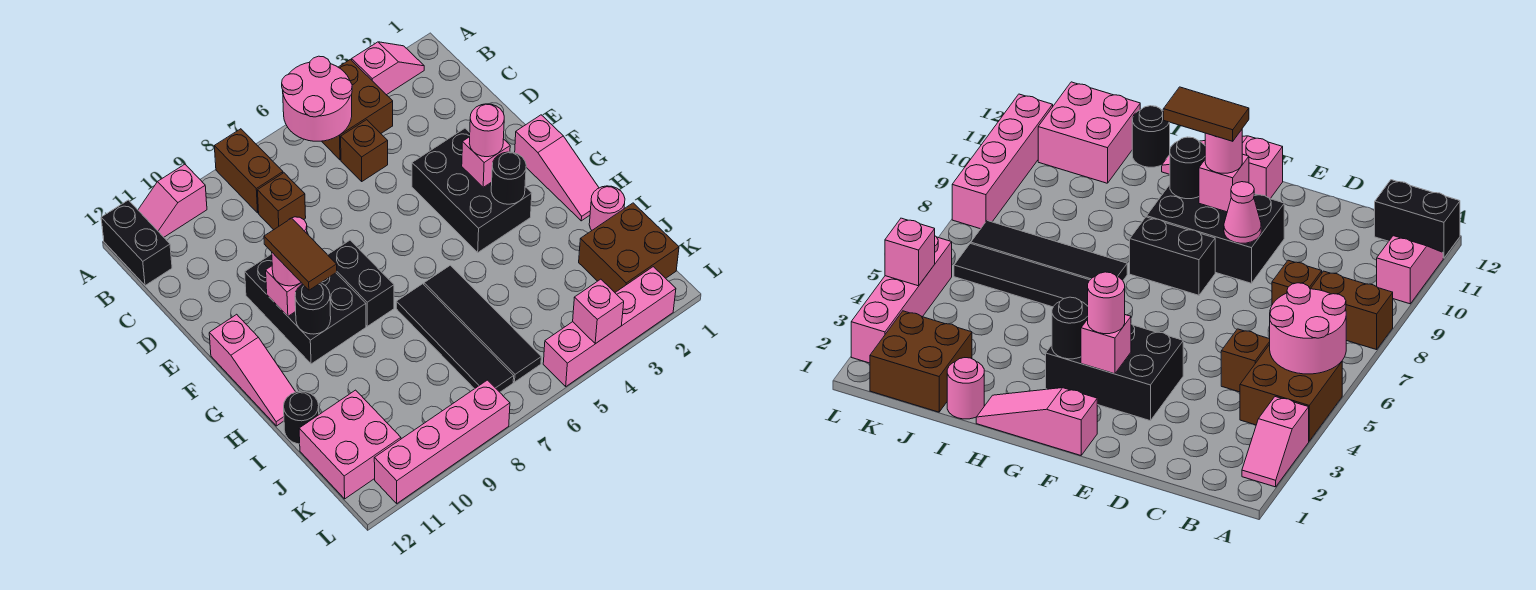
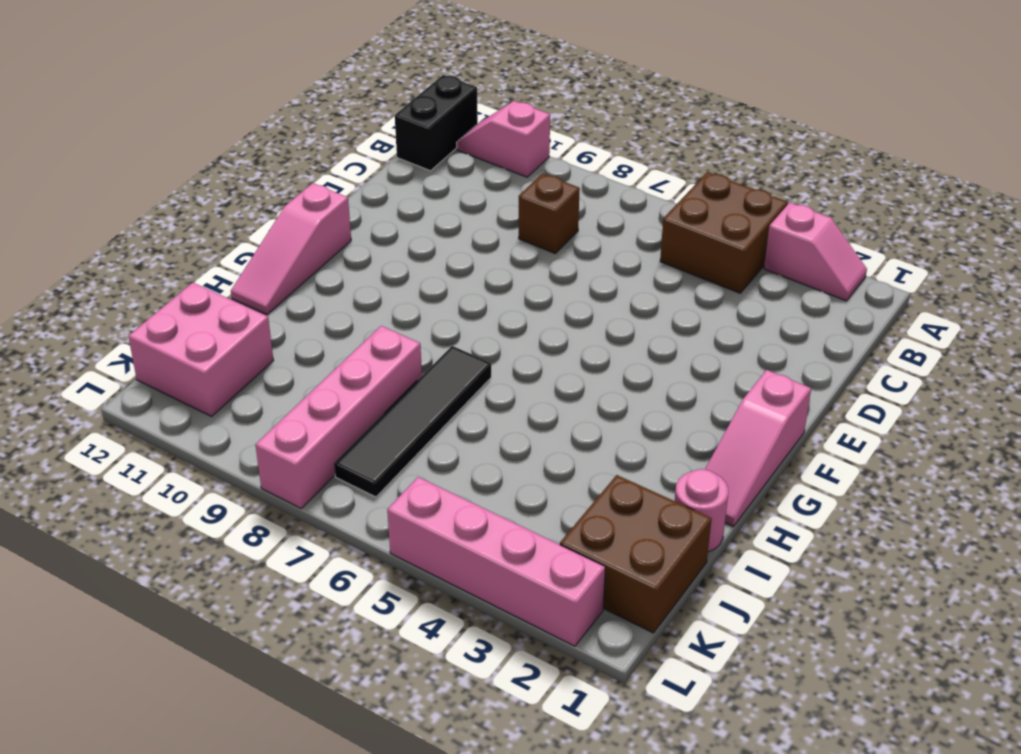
pink 1x4 brick [255,326,422,508] -> pink 1x4 brick turned to [374,380,510,503]
none -> brown 1x2 brick [214,129,283,213]
none -> brown 1x1 brick [341,120,388,181]
none -> black 2x3 brick [412,128,532,252]
none -> black 2x3 brick [245,254,366,364]

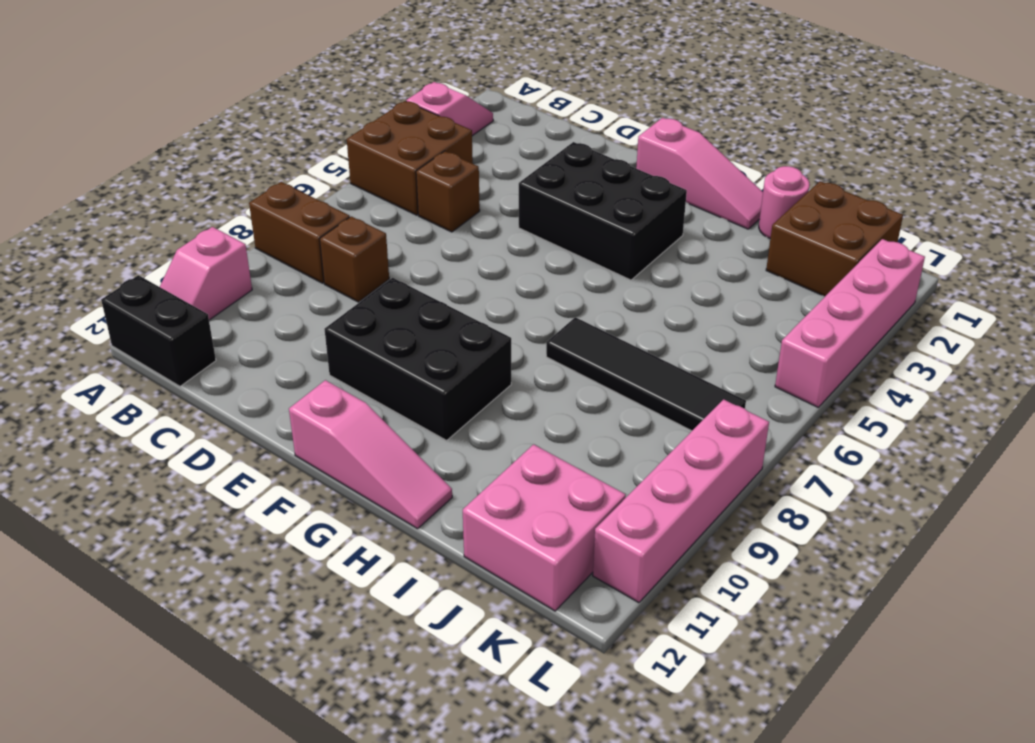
none -> black 1x2 brick [328,240,394,326]
none -> black 1x4 tile [424,265,541,382]
none -> black 1x1 round brick [284,391,319,444]
none -> pink 2x2 round brick [282,56,352,141]

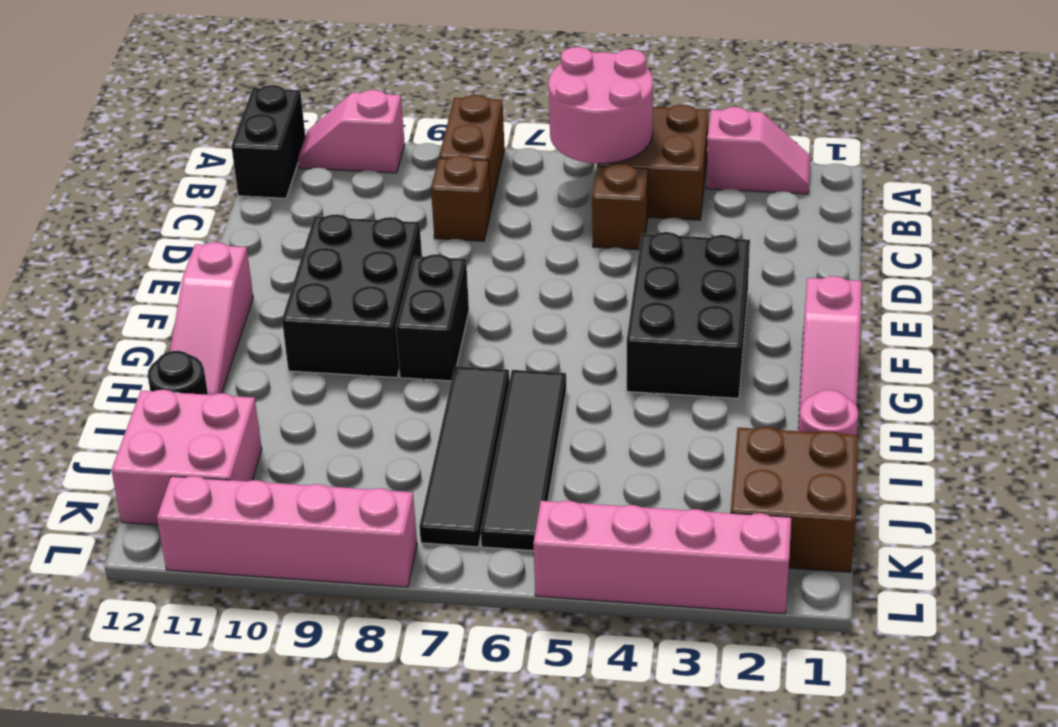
none -> pink 1x1 cone [1224,182,1261,243]
none -> pink 1x1 brick [462,137,510,187]
none -> pink 1x1 brick [266,266,302,316]
none -> black 1x1 round brick [491,152,526,204]

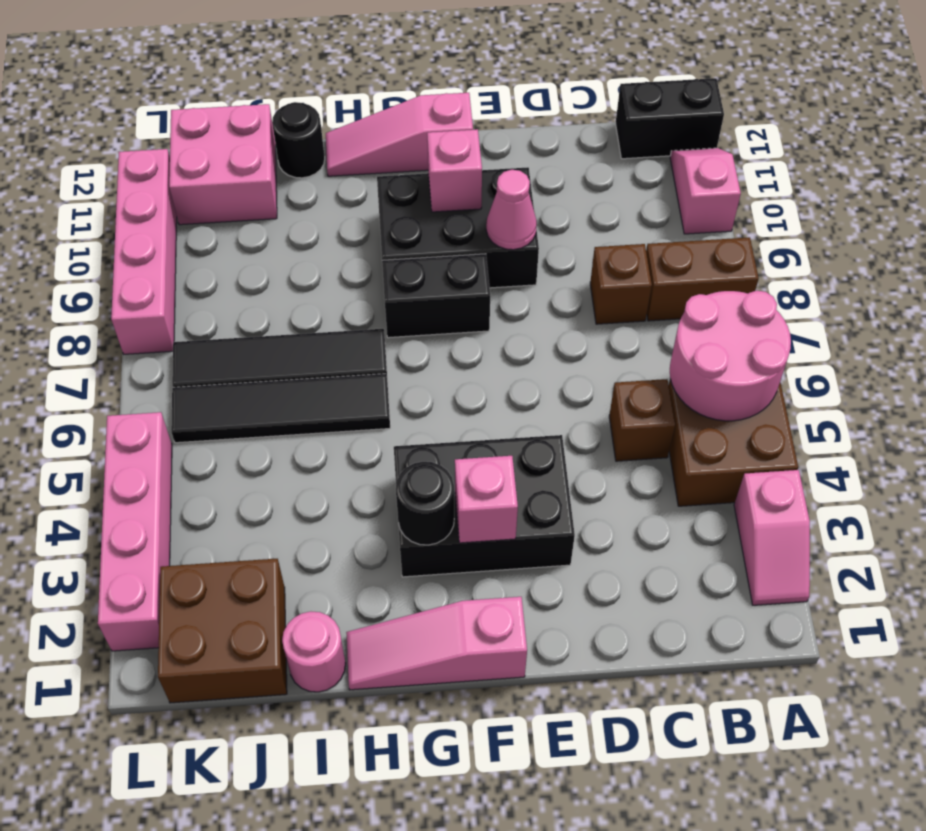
none -> black 1x1 round brick [295,283,331,334]
none -> pink 1x1 brick [573,279,624,344]
none -> pink 1x1 round brick [469,104,504,157]
none -> pink 1x1 round brick [272,253,301,286]

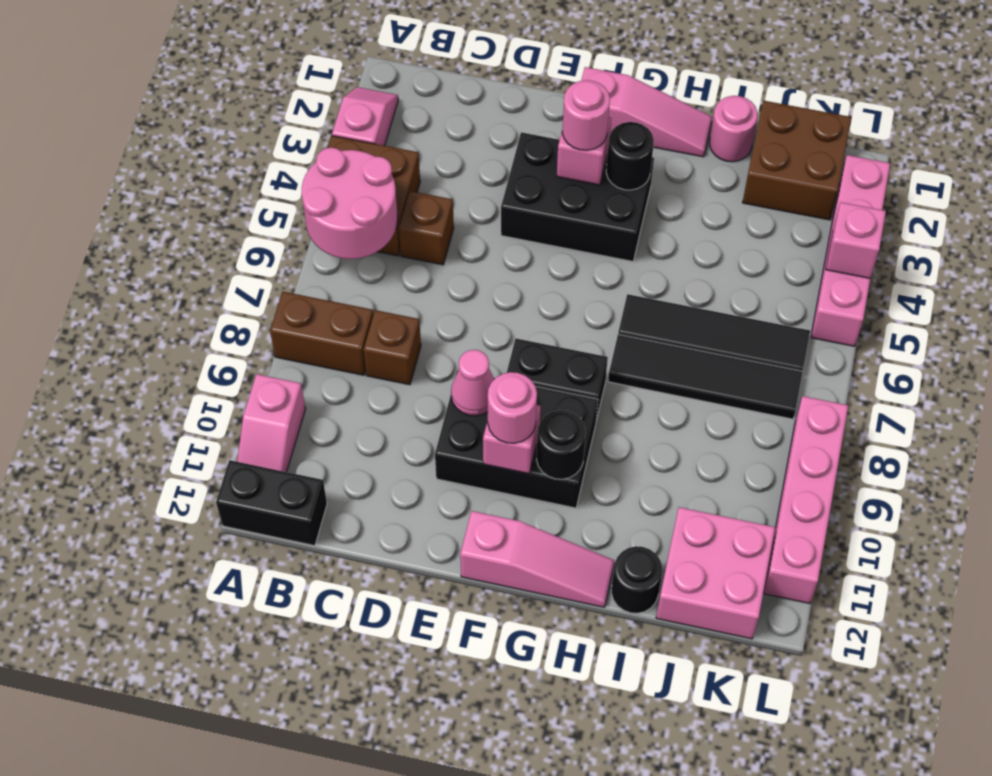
none -> brown 1x2 tile [264,218,337,290]

